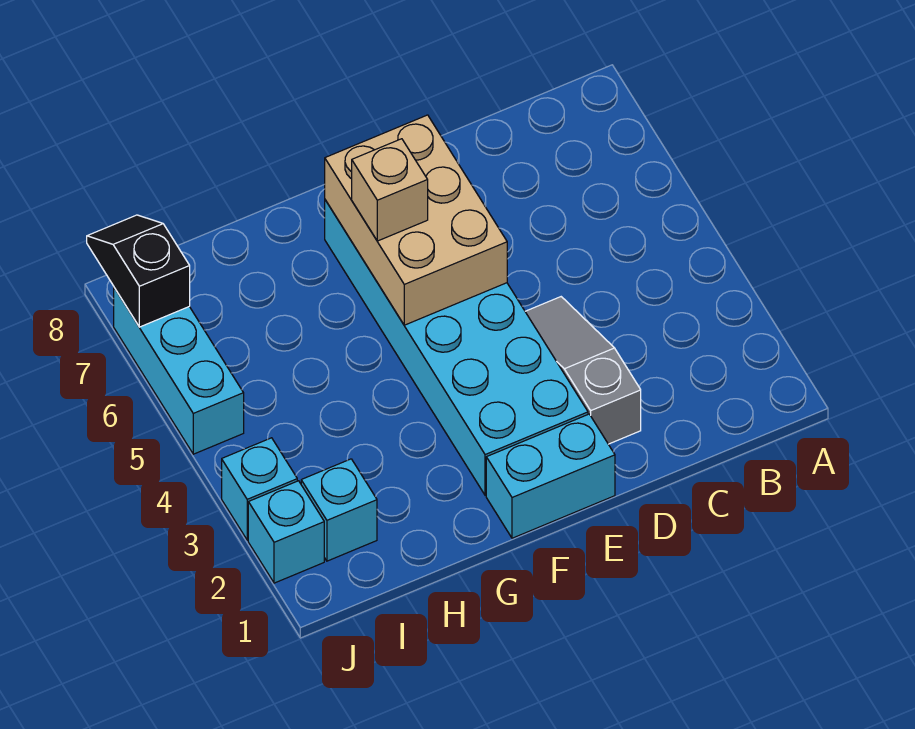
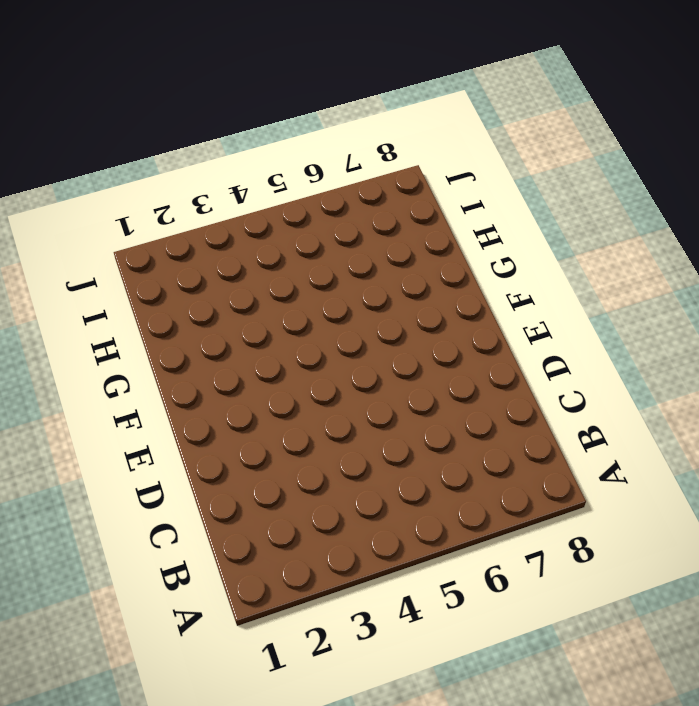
none -> grey 1x3 slope [525,297,641,444]
none -> cyan 1x2 brick [486,414,615,538]

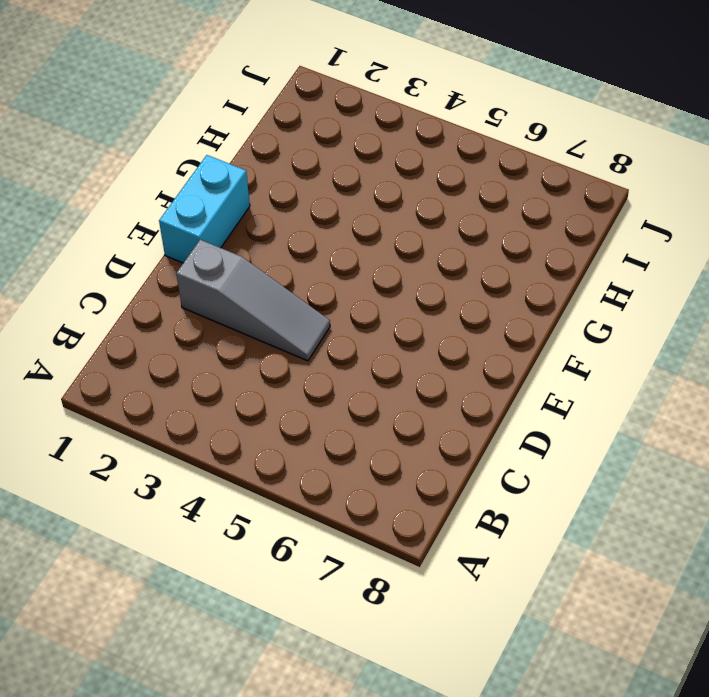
none -> cyan 2x6 brick [325,200,588,495]
none -> cyan 1x1 brick [301,459,377,561]

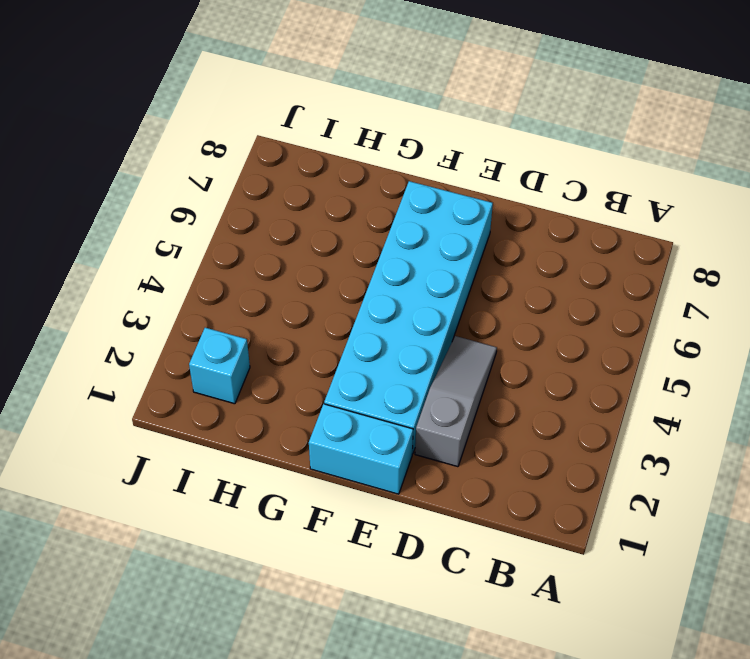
none -> cyan 1x1 brick [248,481,324,583]
none -> cyan 1x1 brick [222,438,297,540]

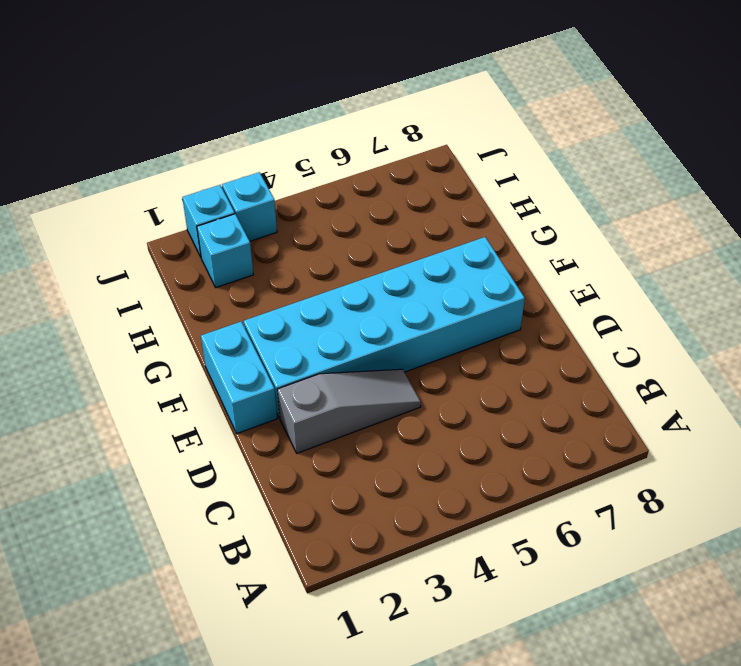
none -> cyan 1x3 brick [114,288,244,454]
none -> tan 2x3 brick [325,115,507,325]

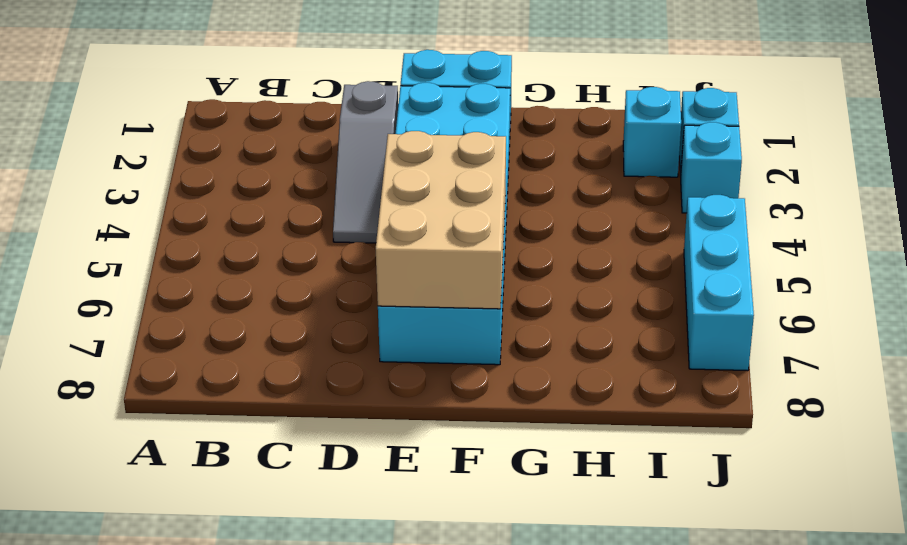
none -> black 1x2 slope [87,215,190,327]
none -> tan 1x1 brick [352,139,428,241]

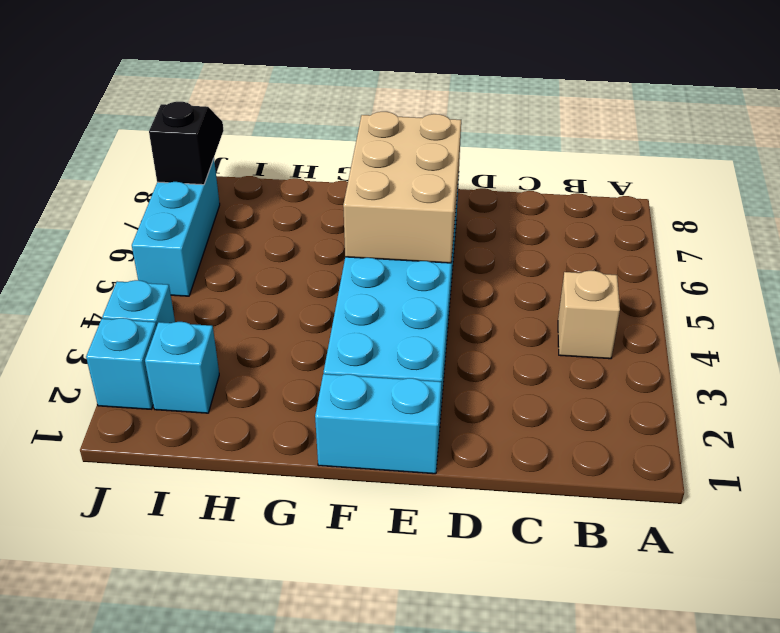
tan 1x1 brick [558,271,620,359] -> tan 1x1 brick moved to [352,139,428,241]
none -> grey 1x3 slope [525,297,641,444]

